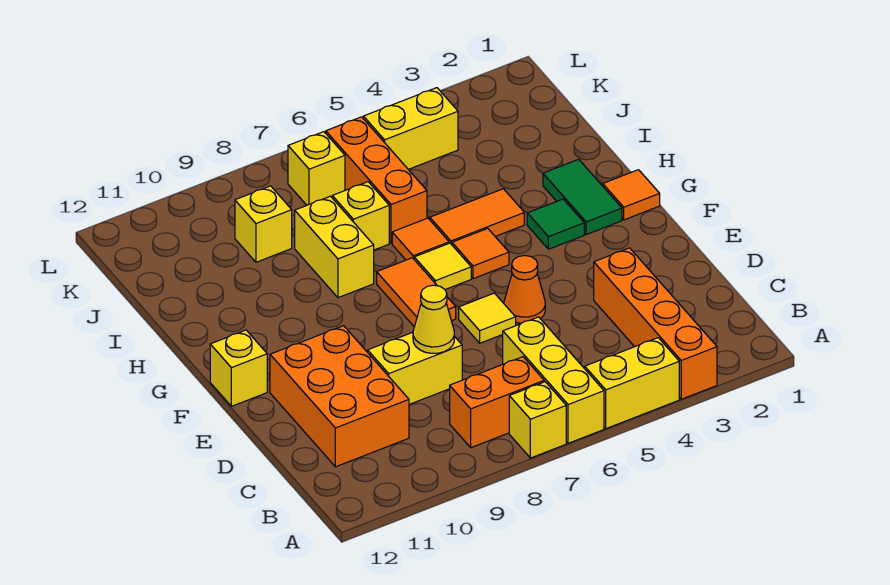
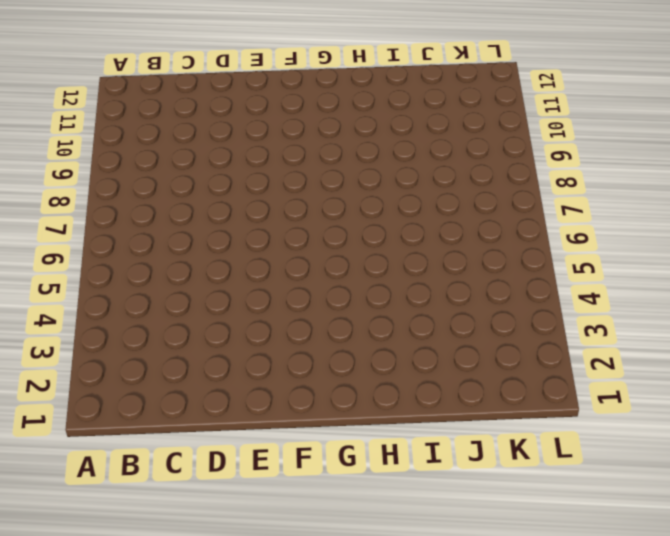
none -> orange 1x4 brick [594,248,717,399]
none -> yellow 1x2 brick [585,338,679,429]
none -> yellow 1x3 brick [503,317,604,443]

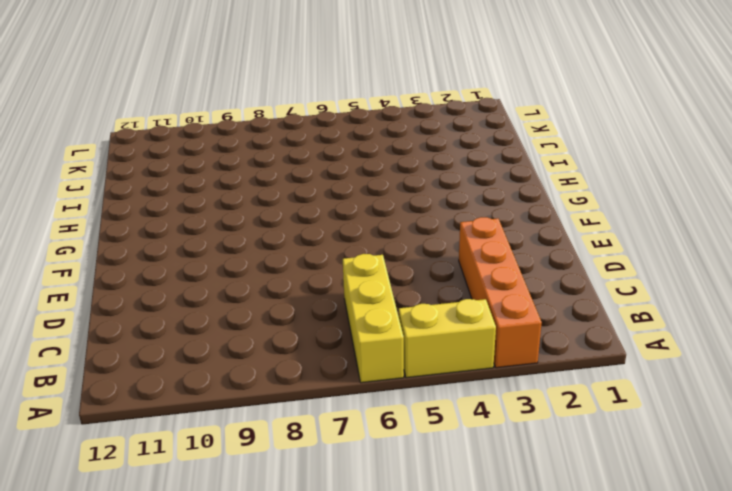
none -> yellow 1x1 brick [509,382,566,458]
none -> orange 1x2 brick [450,357,544,448]
none -> orange 2x3 brick [270,326,409,467]

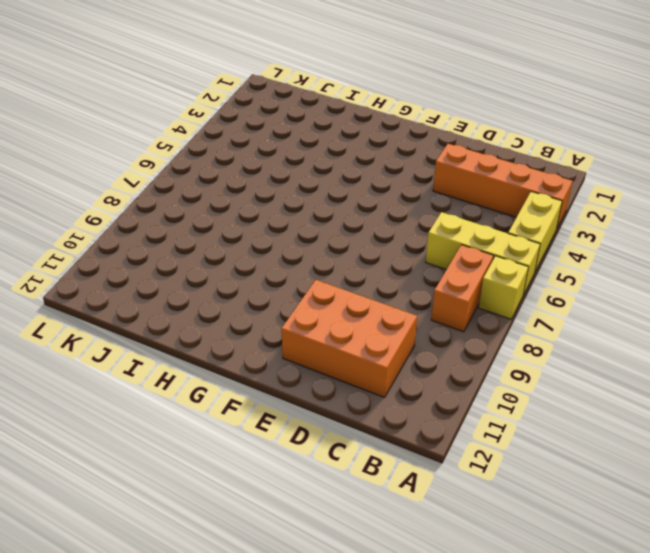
none -> yellow 1x2 brick [368,332,462,404]
none -> orange 1x1 cone [504,255,545,323]
none -> yellow 1x1 tile [459,293,516,343]

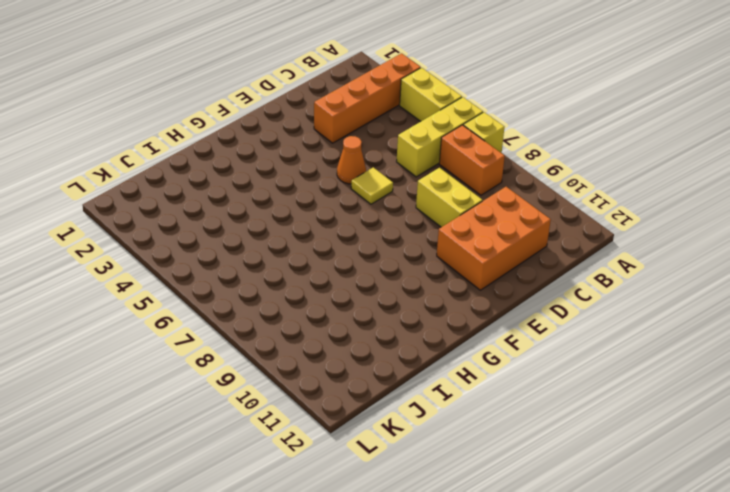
none -> orange 1x2 tile [377,258,456,327]
none -> yellow 1x1 brick [210,330,267,406]
none -> orange 1x1 tile [603,170,660,220]

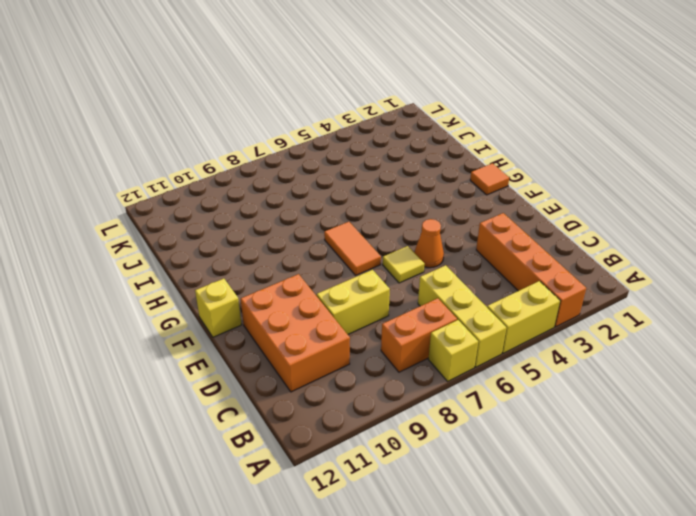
none -> green 1x2 tile [543,159,622,235]
none -> green 1x1 tile [527,199,584,249]
none -> orange 1x1 tile [452,228,509,279]

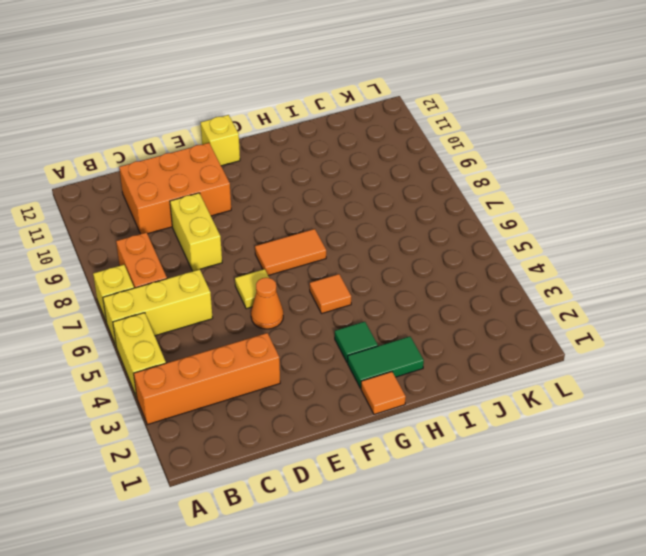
none -> yellow 1x1 tile [414,243,471,290]
none -> orange 1x2 tile [430,189,524,245]
none -> orange 1x1 tile [392,218,449,260]

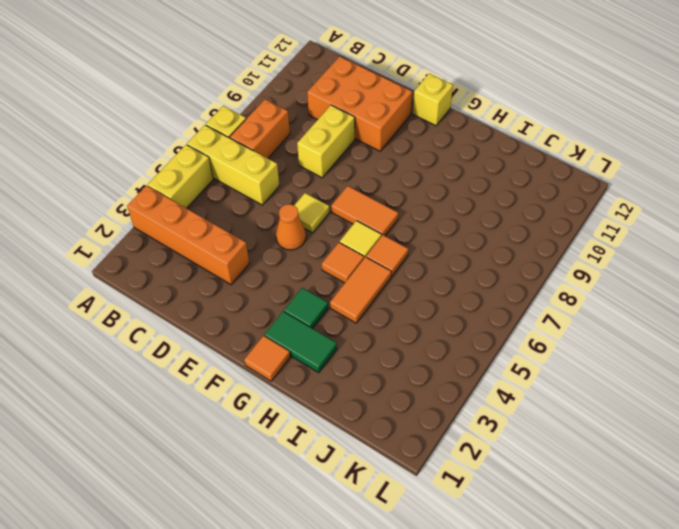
none -> yellow 1x2 brick [295,196,374,298]
none -> orange 1x3 brick [326,117,427,243]
none -> yellow 1x1 brick [332,182,389,250]

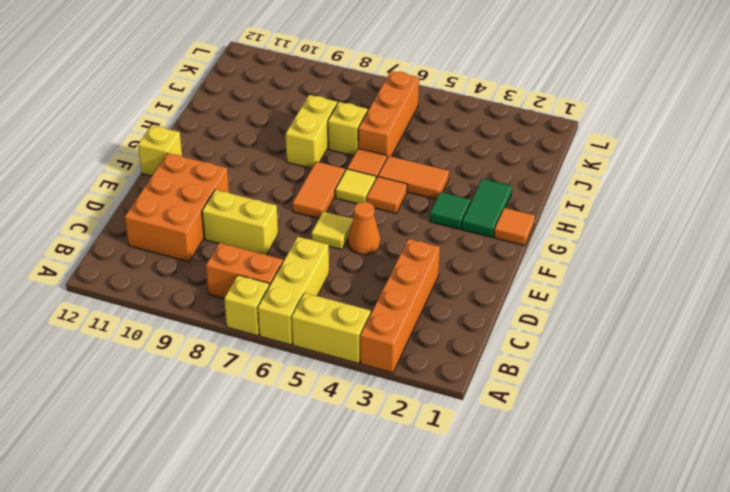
none -> yellow 1x1 brick [235,186,292,262]
none -> yellow 1x2 brick [363,88,458,169]
none -> yellow 1x1 brick [288,132,345,205]

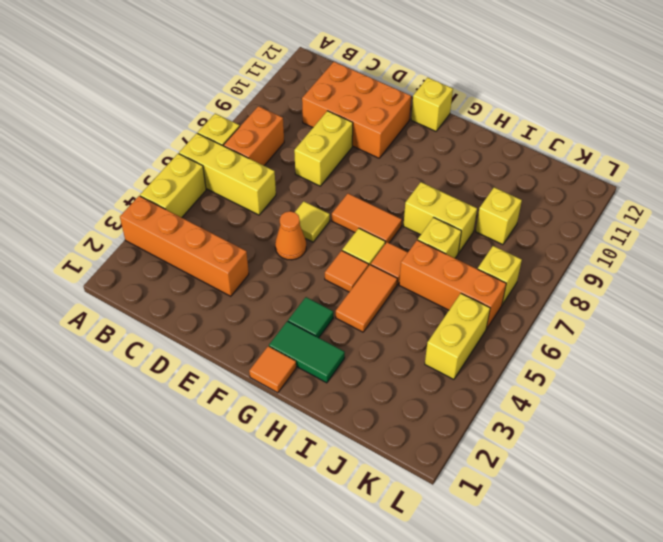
none -> yellow 1x1 cone [413,285,454,353]

